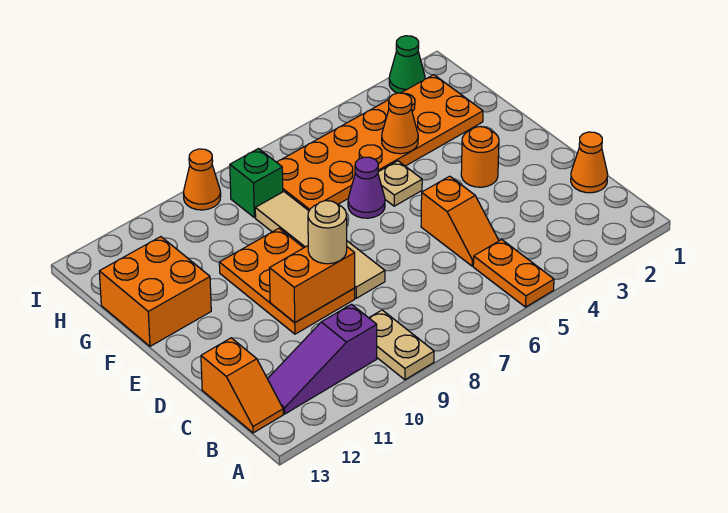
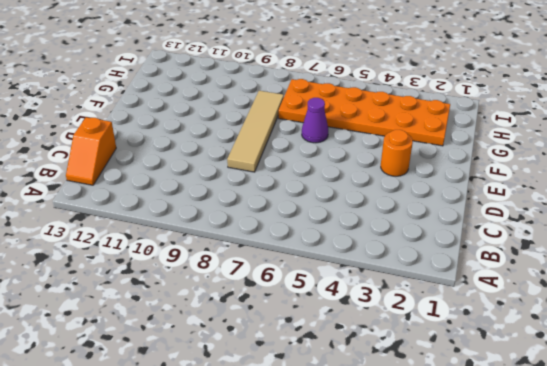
none -> orange 1x2 plate [473,240,554,307]
none -> tan 1x2 plate [369,310,434,380]
none -> purple 1x3 slope [268,304,377,414]

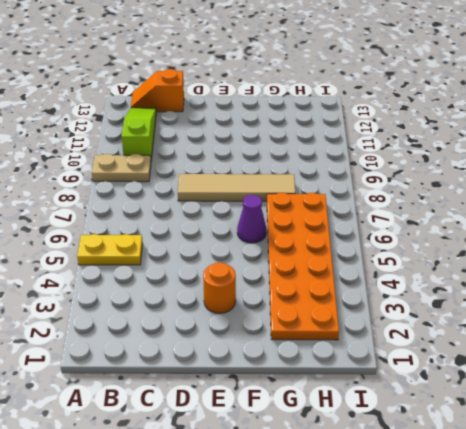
yellow 1x2 plate [77,234,143,265] -> orange 1x2 plate [473,240,554,307]
lime 1x3 slope [122,108,156,160] -> purple 1x3 slope [268,304,377,414]
none -> orange 1x1 cone [571,132,608,193]
none -> orange 1x2 slope [421,176,499,266]
none -> orange 2x3 plate [219,228,355,334]

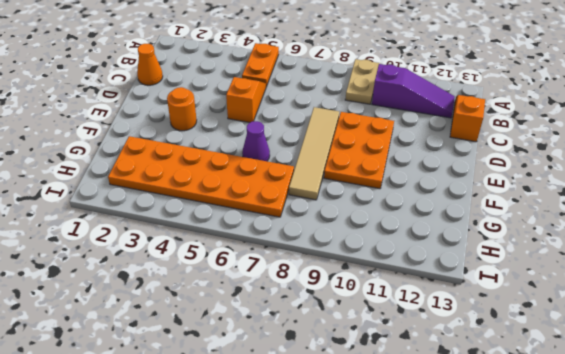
none -> tan 1x1 plate [378,161,422,206]
none -> orange 2x2 brick [99,237,211,346]
none -> green 1x1 brick [230,149,283,218]

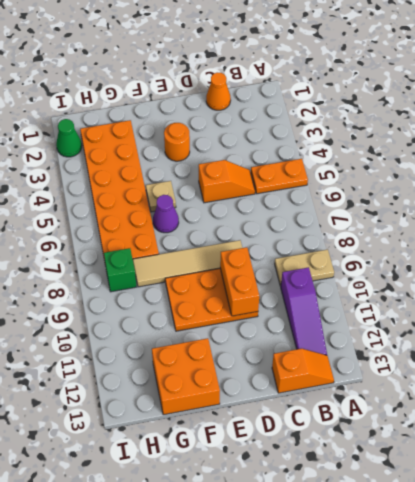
none -> orange 1x1 cone [183,149,221,210]
none -> orange 1x1 cone [382,93,418,154]
none -> tan 1x1 round brick [308,201,347,264]

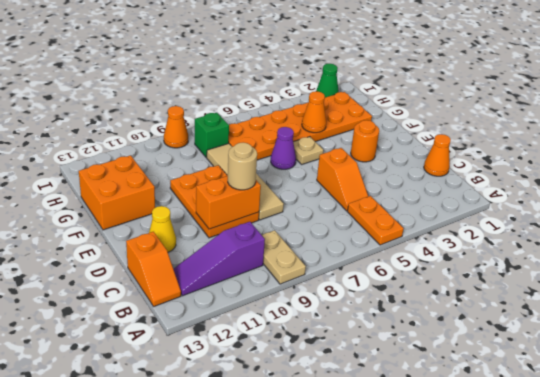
yellow 1x1 cone [149,206,176,252] -> none

